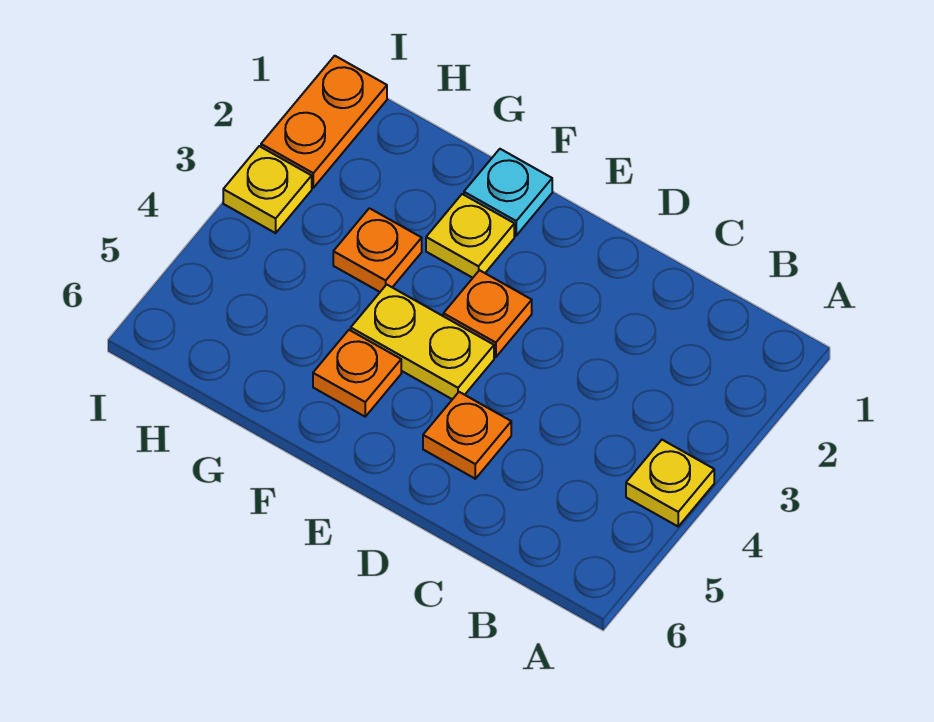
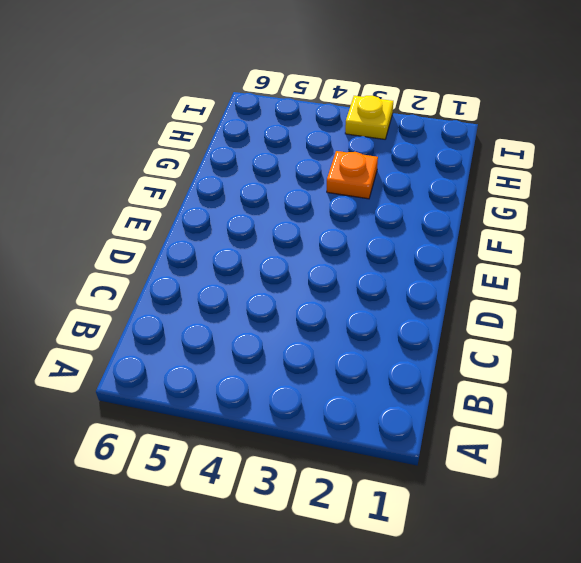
none -> yellow 1x1 plate [626,440,714,526]
none -> orange 1x1 plate [423,392,511,479]

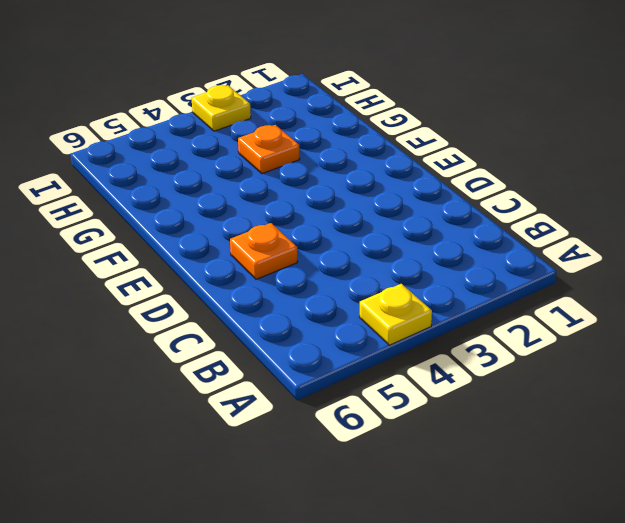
none -> orange 1x1 plate [443,270,532,357]
none -> yellow 1x2 plate [351,285,494,399]

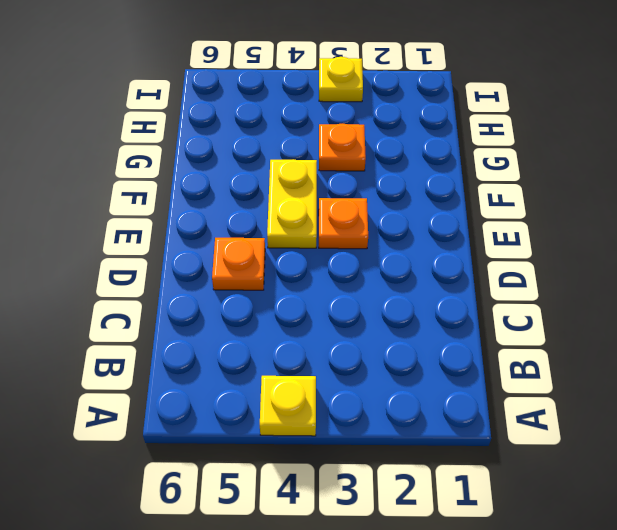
none -> cyan 1x1 plate [464,149,552,236]
none -> yellow 1x1 plate [426,194,514,278]

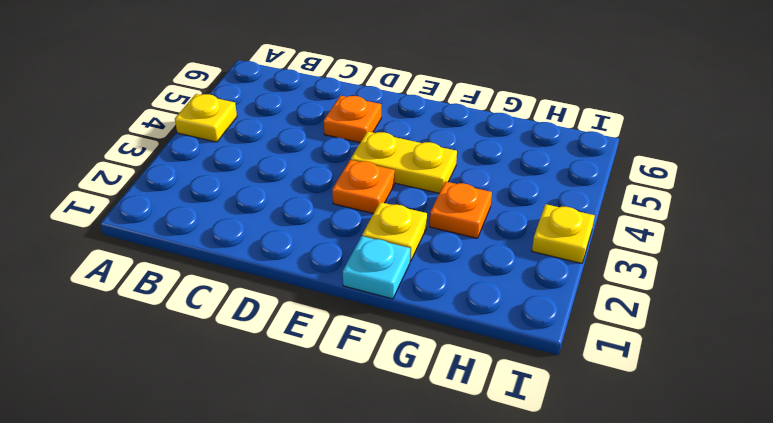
none -> orange 1x1 plate [313,330,401,417]
none -> orange 1x2 plate [261,56,387,188]

